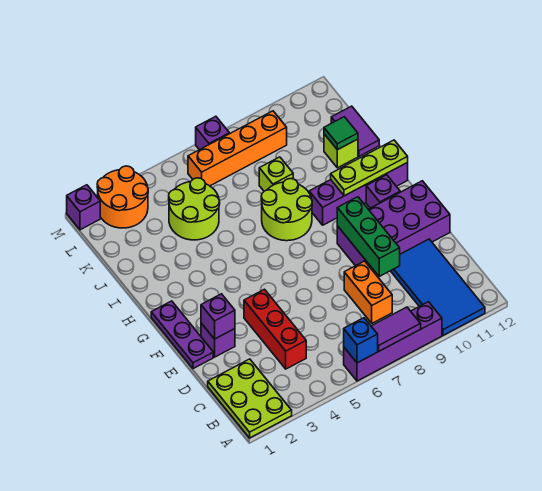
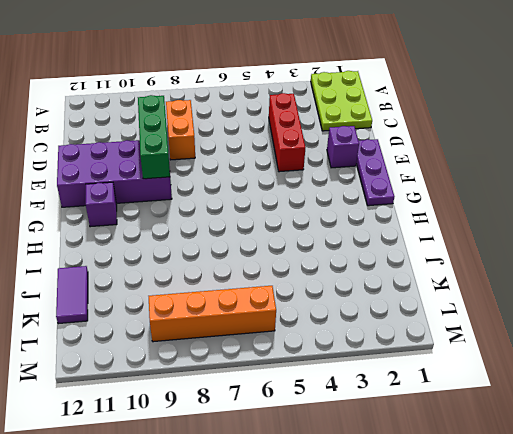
none -> purple 1x4 brick [344,302,442,381]
none -> blue 2x4 tile [391,239,485,335]
none -> lime 2x2 round brick [261,179,312,241]

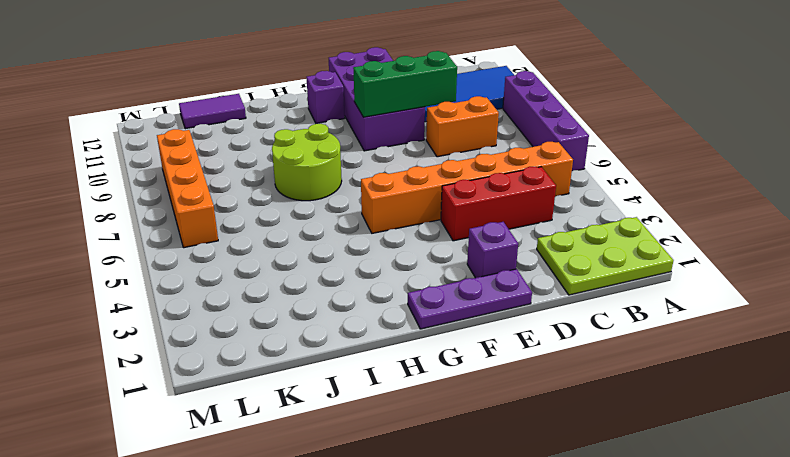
orange 1x6 brick [361,142,573,233] -> none
none -> purple 1x4 brick [309,163,408,225]
none -> lime 2x2 round brick [169,178,220,240]
none -> lime 1x1 brick [259,157,293,191]

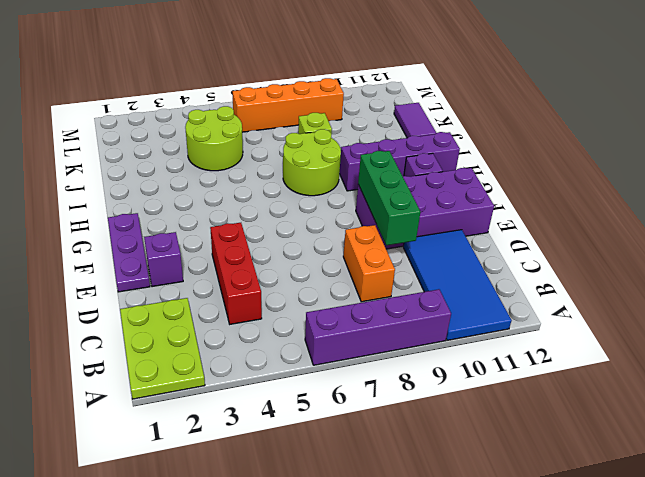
none -> lime 1x1 brick [324,134,358,168]
none -> orange 2x2 round brick [97,166,148,228]
none -> purple 1x1 brick [67,185,100,230]

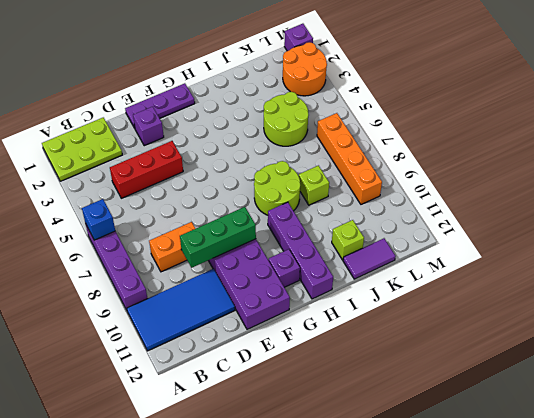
none -> purple 1x1 brick [196,116,229,150]
none -> purple 1x2 tile [371,307,421,351]
none -> purple 1x1 brick [201,294,235,339]

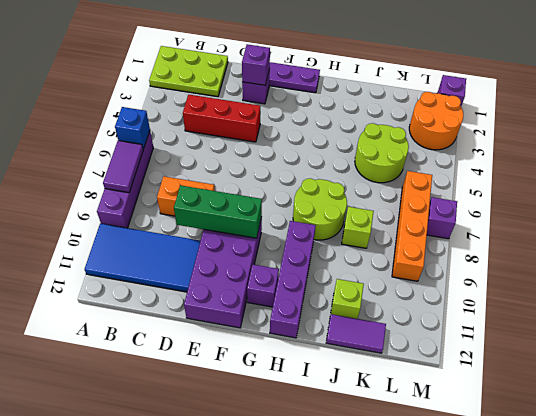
none -> lime 1x3 plate [331,140,408,196]
none -> green 1x1 tile [324,117,358,150]

